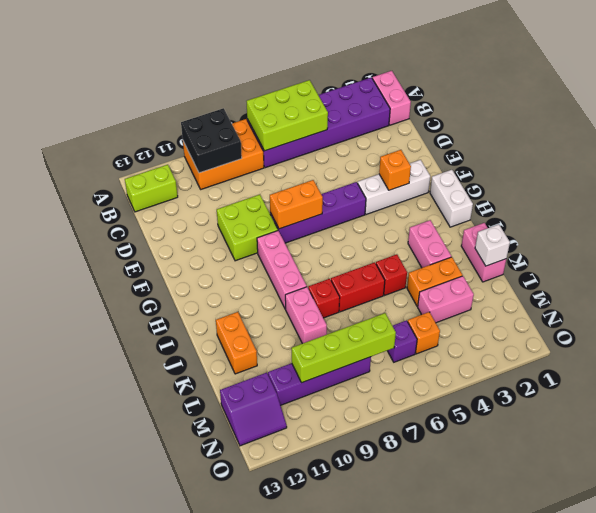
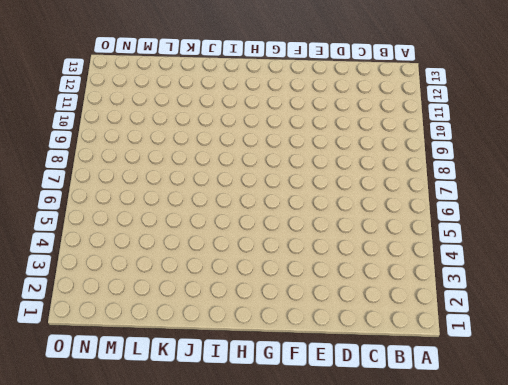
none -> pink 1x2 brick [372,71,411,125]
none -> purple 2x6 brick [247,78,390,168]
none -> orange 2x3 brick [183,119,264,189]

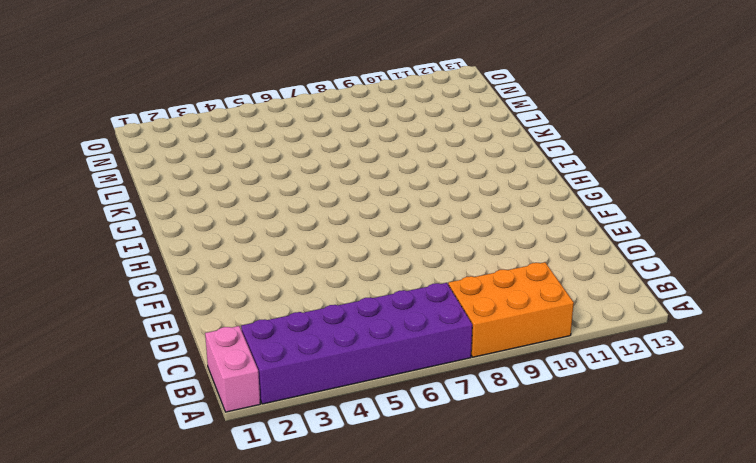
none -> lime 1x2 brick [125,165,178,212]
none -> lime 2x2 brick [217,195,278,261]
none -> white 1x3 brick [358,160,430,215]

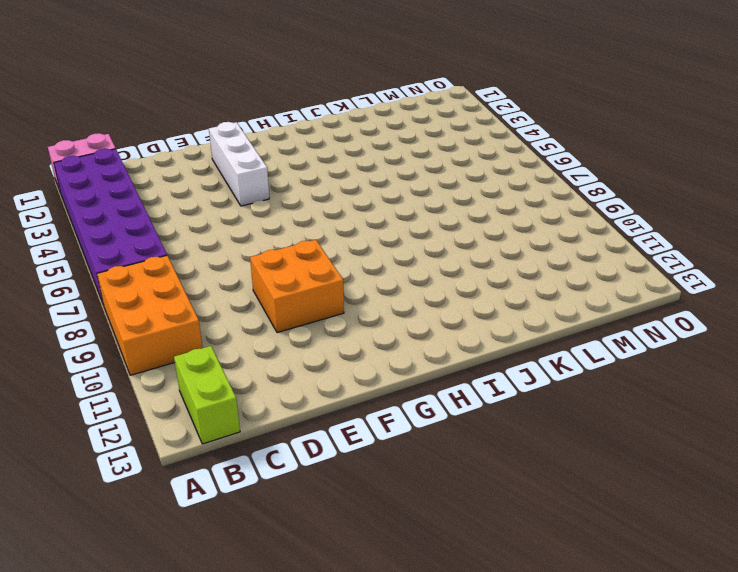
orange 2x2 brick [250,240,344,333] -> lime 2x2 brick [217,195,278,261]
none -> purple 1x4 brick [270,182,366,243]
none -> white 1x2 brick [430,170,473,227]
none -> pink 1x3 brick [257,231,307,309]

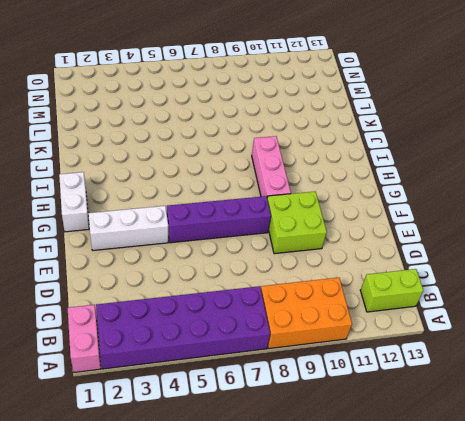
none -> pink 1x2 brick [408,220,451,268]
none -> pink 1x2 brick [461,223,506,282]
none -> red 1x1 brick [376,254,407,295]

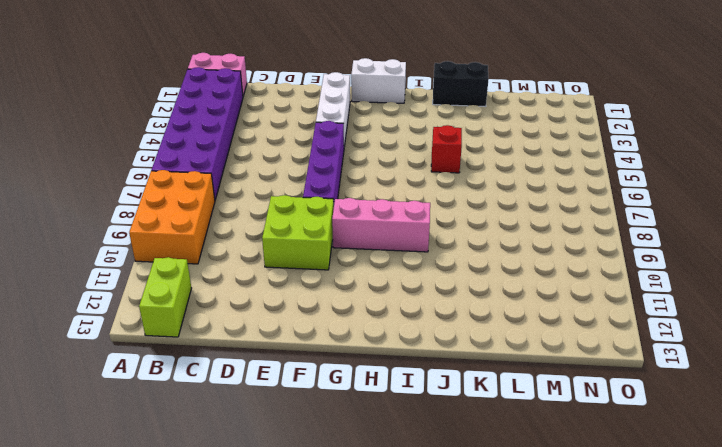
black 1x2 brick [433,61,489,107] -> pink 1x2 brick [461,223,506,282]
none -> pink 1x2 brick [408,220,451,268]
none -> red 1x2 brick [331,262,385,312]
none -> red 1x1 brick [308,279,340,318]

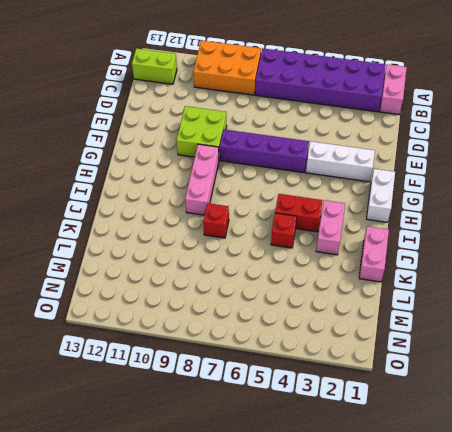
red 1x2 brick [275,194,322,232] -> red 1x2 brick moved to [331,262,385,312]
none -> pink 1x2 brick [285,287,327,344]
none -> orange 1x2 brick [216,312,257,374]
none -> orange 1x2 brick [407,257,462,306]

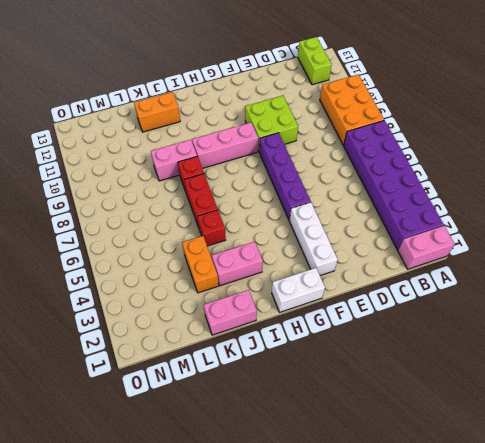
none -> pink 1x2 brick [418,276,474,323]
none -> orange 1x1 brick [408,312,440,354]
none -> purple 1x1 brick [387,320,417,362]

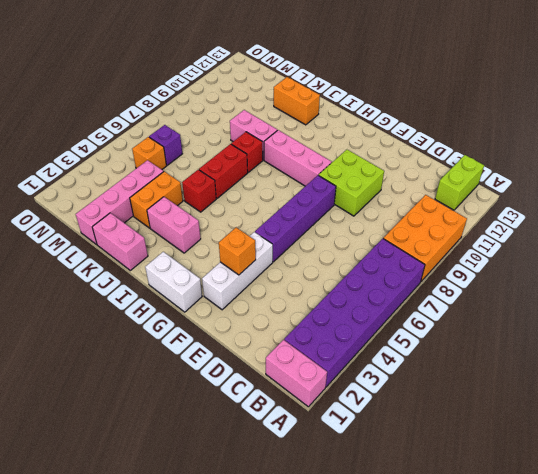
pink 1x4 brick [76,160,164,244] -> pink 1x2 brick [418,276,474,323]
none -> purple 1x4 brick [268,357,371,405]
none -> purple 2x2 slope [220,373,287,446]
none -> lime 2x3 brick [246,80,328,151]

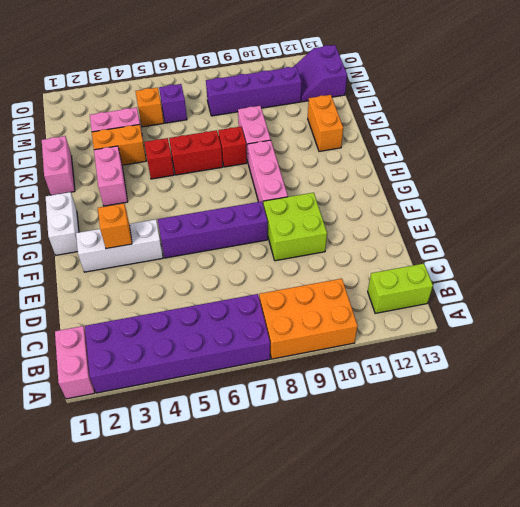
purple 2x2 slope [294,45,347,102] -> purple 2x2 slope turned to [220,373,287,446]
none -> lime 2x3 brick [246,80,328,151]
none -> black 2x2 brick [181,108,242,173]
none -> orange 1x2 brick [270,180,323,229]

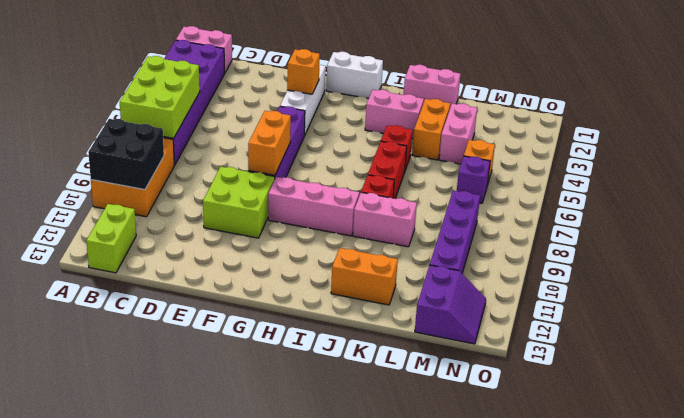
none -> white 1x1 brick [475,224,510,266]
none -> lime 1x4 brick [292,313,396,383]

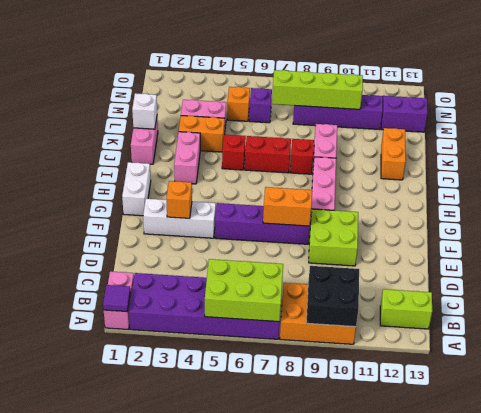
purple 1x1 tile [103,285,130,312] -> none

